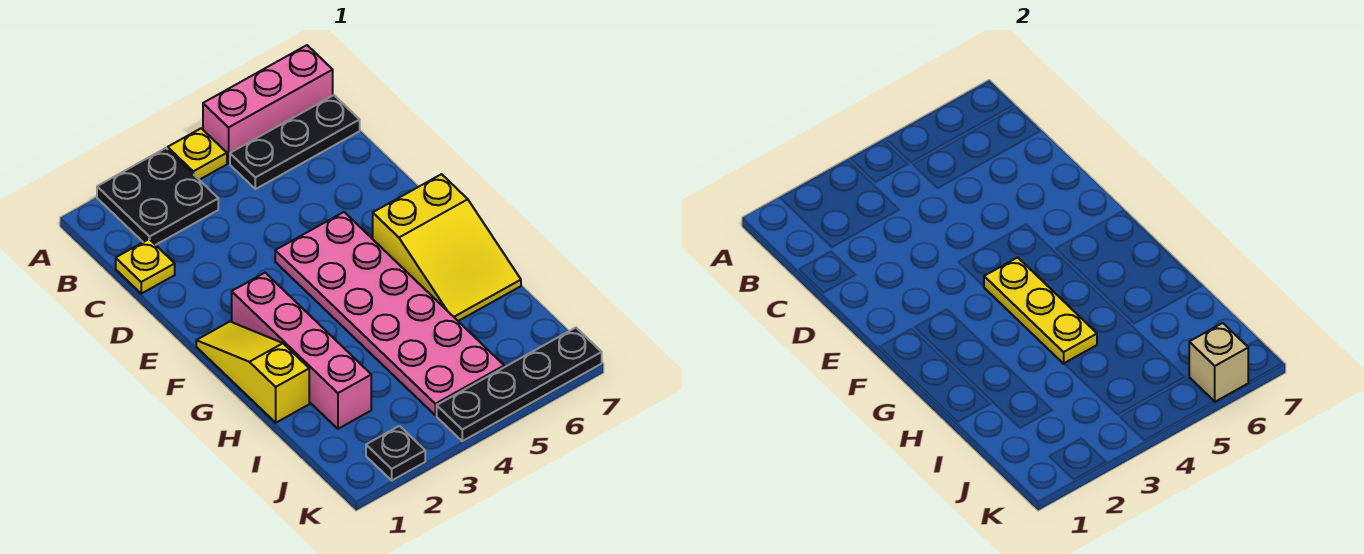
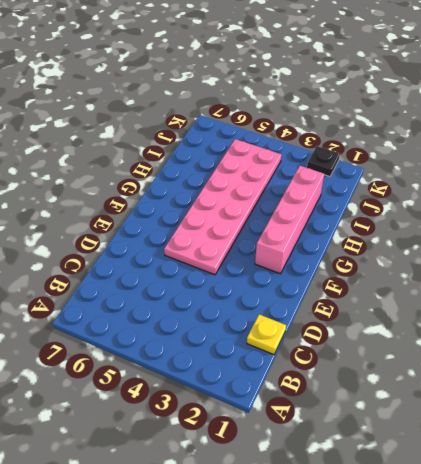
none -> black 2x2 plate [97,148,218,245]
none -> yellow 1x1 plate [168,128,227,180]
none -> pink 1x3 brick [203,45,333,163]

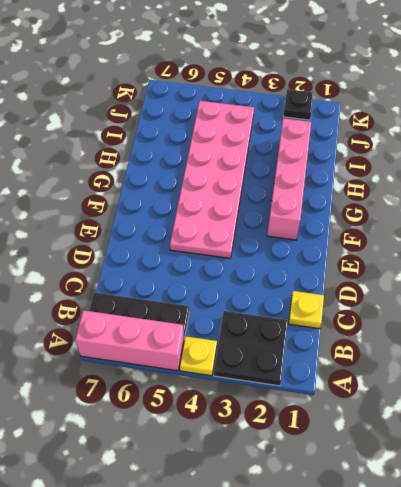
none -> yellow 1x3 slope [196,322,309,423]
none -> yellow 2x3 slope [373,174,521,321]
none -> black 1x4 plate [437,328,602,441]

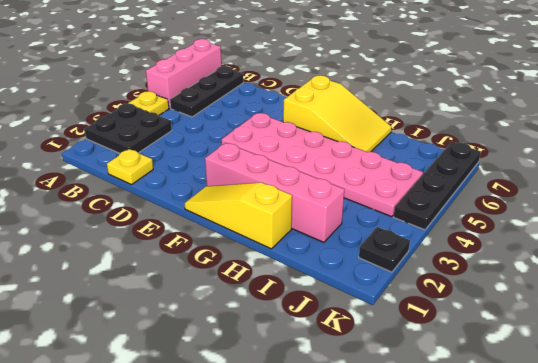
none -> yellow 1x3 plate [984,257,1097,364]
none -> tan 1x1 brick [1189,323,1248,402]

